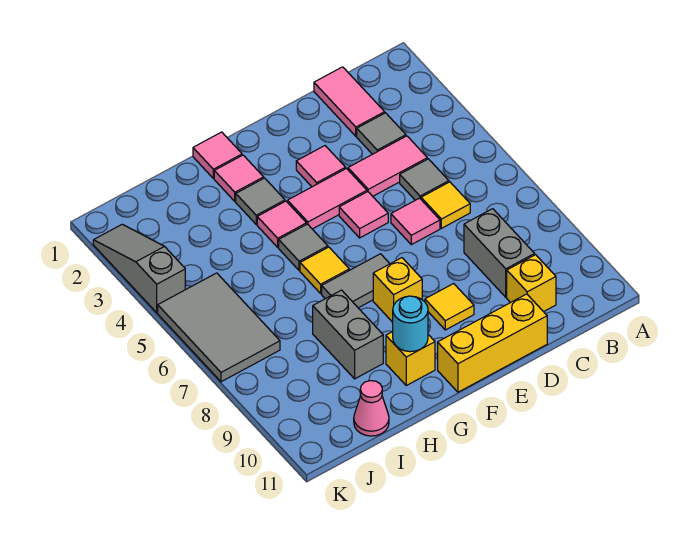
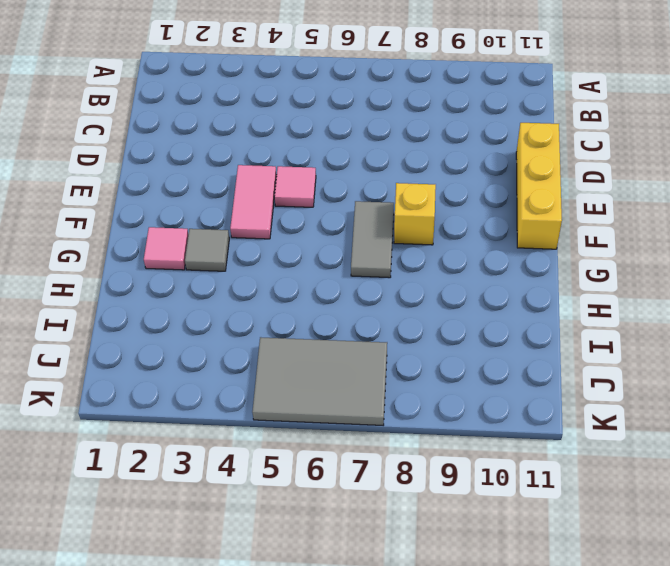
none -> pink 1x2 tile [314,67,385,136]
none -> grey 1x1 tile [357,113,406,154]
none -> pink 1x2 tile [348,136,427,196]

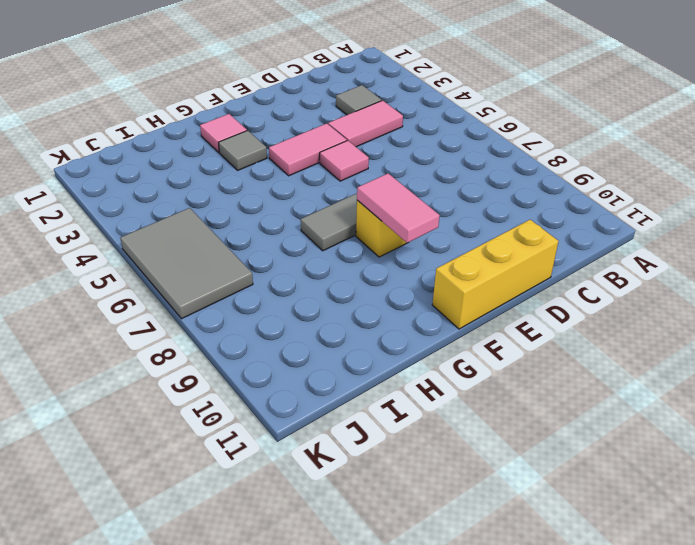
pink 1x2 tile [357,173,440,243] -> pink 1x2 tile moved to [314,67,385,136]
none -> grey 1x1 tile [400,159,449,200]
none -> yellow 1x1 tile [421,182,470,228]
none -> grey 1x2 brick [464,209,535,297]

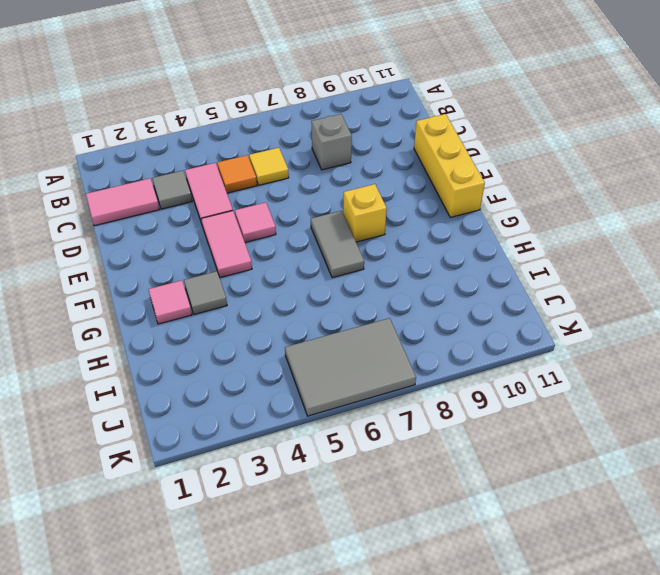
orange 1x1 tile [217,155,257,193] -> grey 1x1 tile [400,159,449,200]
grey 1x1 brick [311,114,352,170] -> grey 1x2 brick [464,209,535,297]
none -> yellow 1x1 brick [507,255,556,312]
none -> pink 1x1 tile [391,198,440,245]
none -> pink 1x1 tile [296,146,346,187]

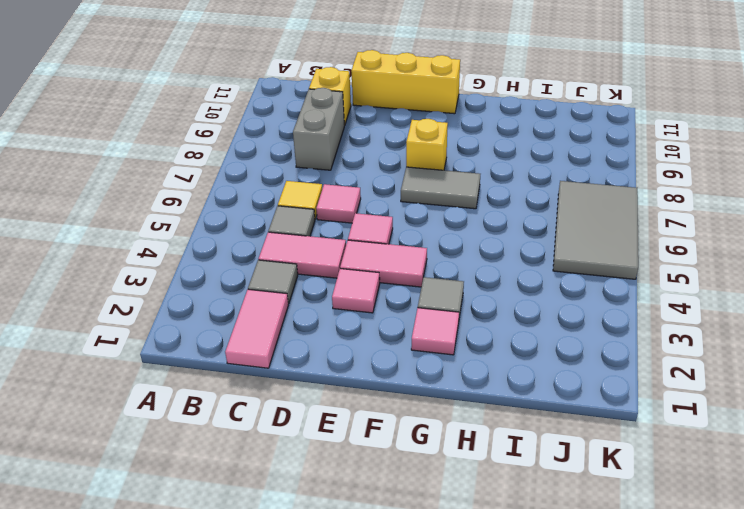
none -> yellow 1x1 tile [425,284,474,330]
none -> pink 1x1 tile [193,132,242,178]
none -> pink 1x1 tile [257,201,306,247]

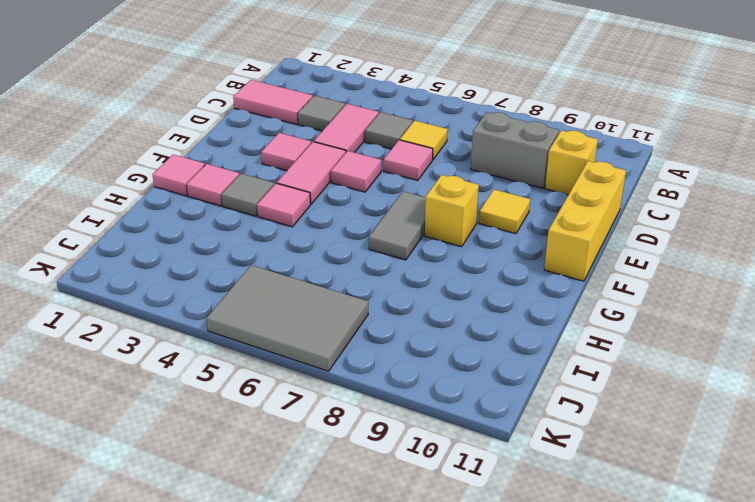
none -> grey 1x1 tile [279,224,328,271]
none -> yellow 1x1 tile [300,247,349,293]
none -> yellow 1x1 brick [386,332,435,385]

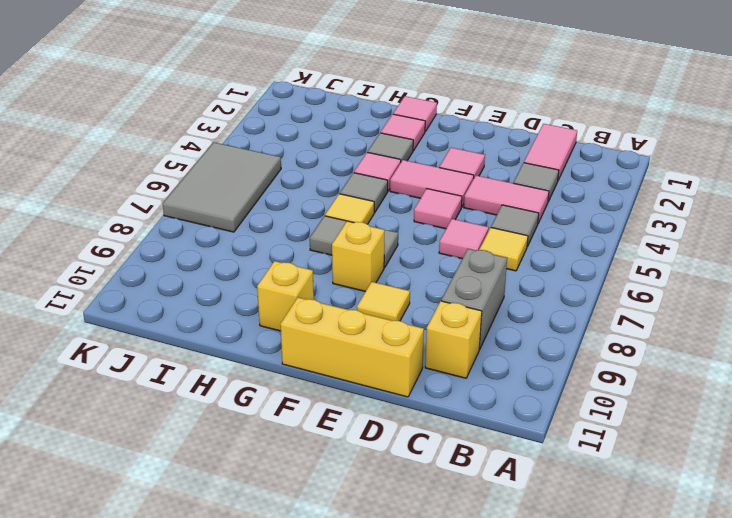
none -> grey 1x2 brick [313,290,383,379]
none -> pink 1x1 cone [354,381,389,436]
none -> grey 1x3 slope [93,224,185,313]

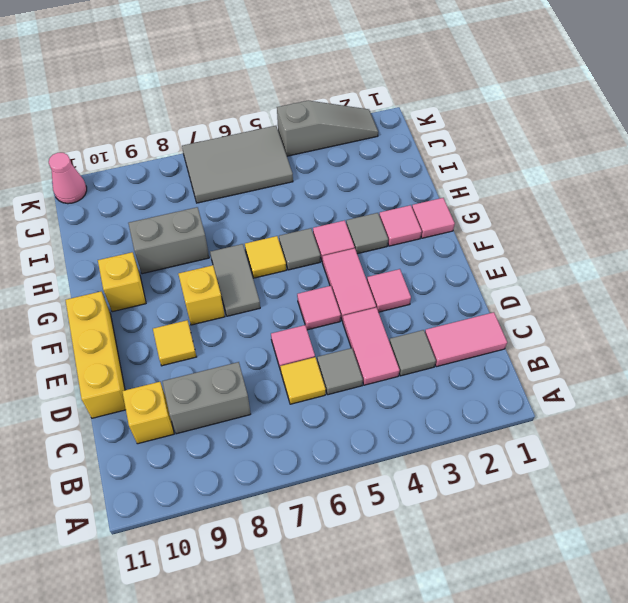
pink 1x1 cone [49,153,87,204] -> pink 1x1 cone moved to [354,381,389,436]
none -> cyan 1x1 round brick [393,296,428,352]

